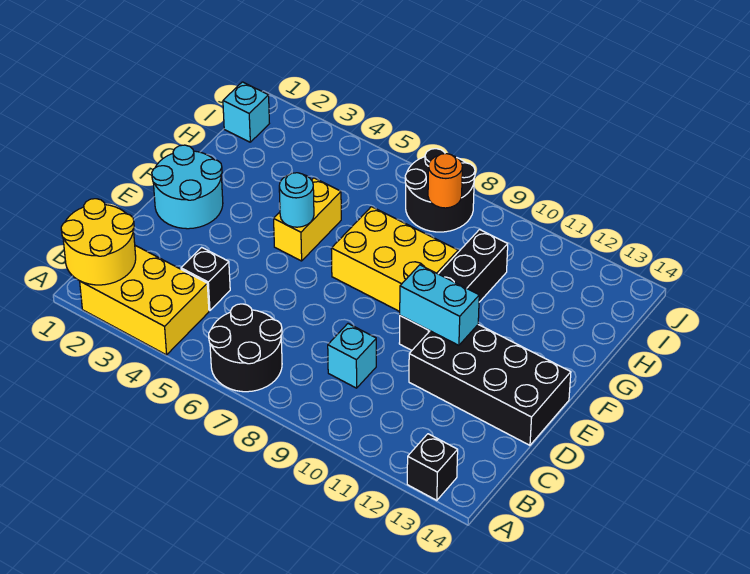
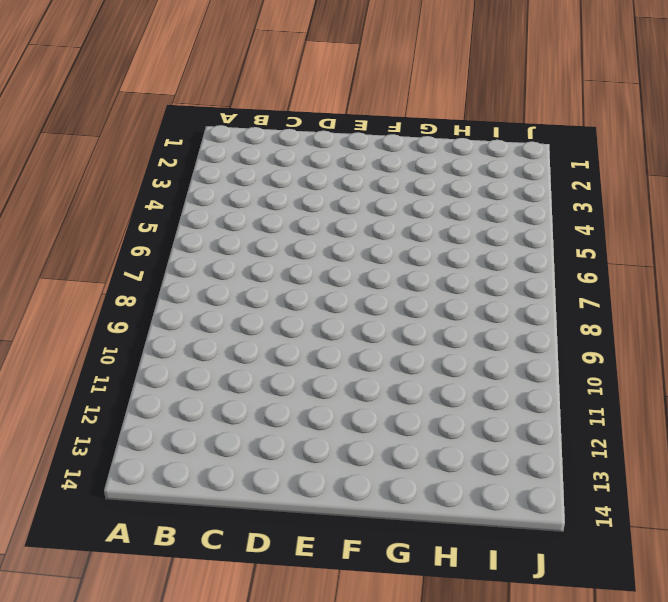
none -> yellow 2x3 brick [80,246,209,355]
none -> black 2x2 round brick [209,304,282,392]
none -> black 1x1 brick [407,434,458,500]

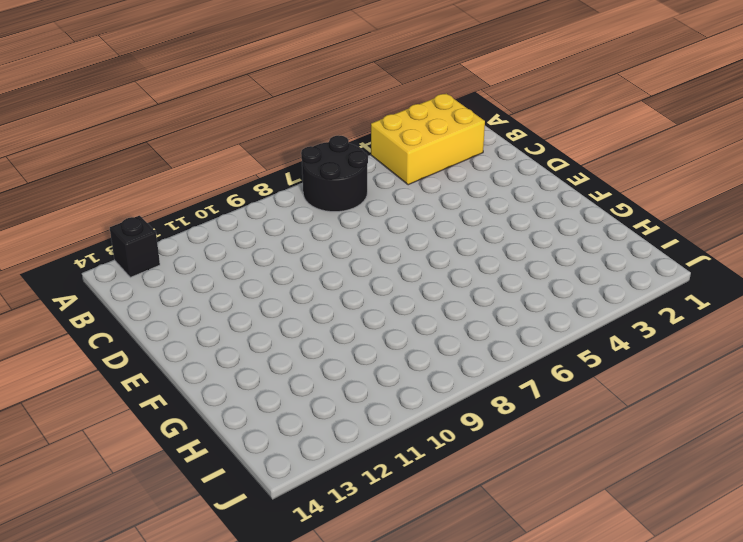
none -> black 1x1 brick [181,247,230,311]
none -> cyan 1x1 brick [328,324,376,388]
none -> black 2x4 brick [409,325,571,445]

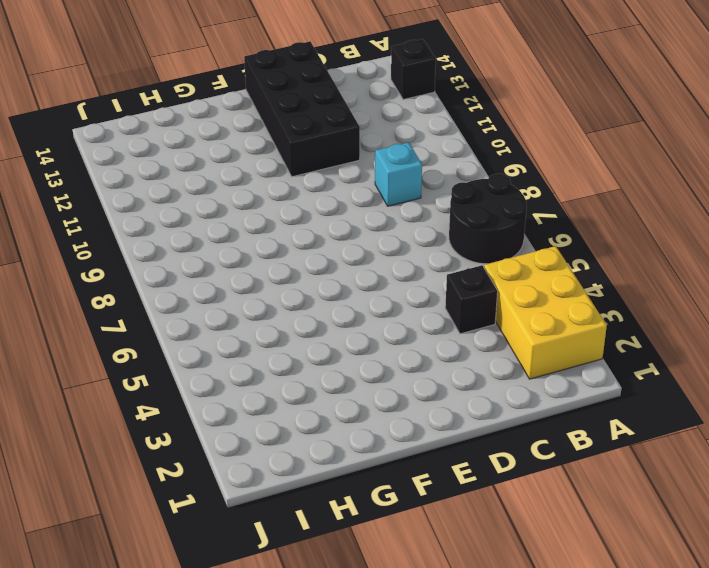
none -> cyan 2x2 round brick [152,145,223,229]
none -> black 1x4 brick [399,230,508,350]
none -> yellow 1x2 brick [274,178,341,261]

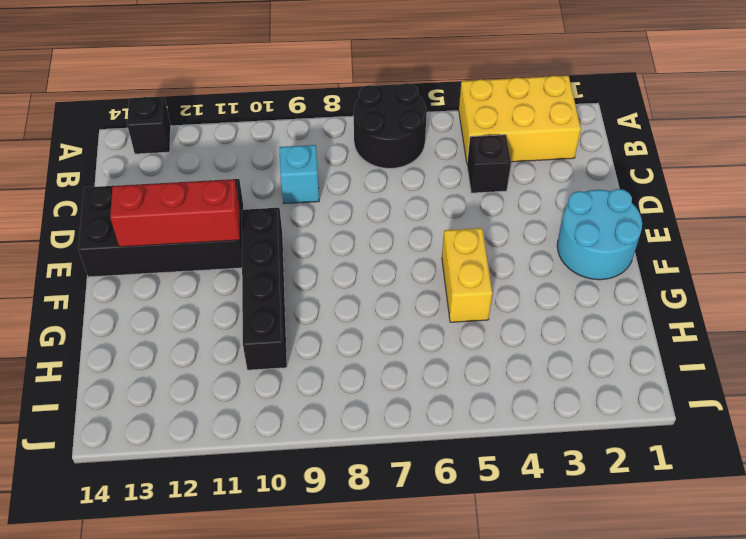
red 1x3 brick [110,180,240,247] -> cyan 1x2 brick [400,265,479,345]
none -> yellow 2x3 brick [331,207,458,312]
none -> cyan 1x1 brick [223,82,269,142]
none -> black 2x2 round brick [405,149,475,232]

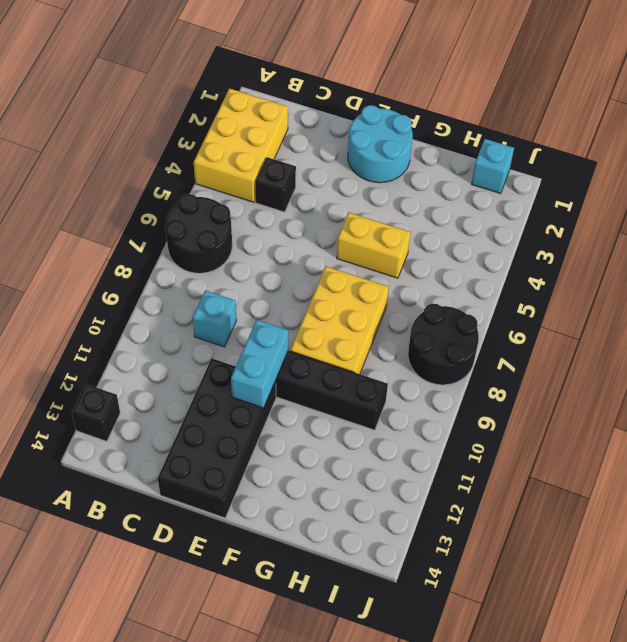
none -> yellow 2x2 round brick [61,199,136,285]
none -> cyan 1x1 round brick [279,173,314,227]
none -> orange 1x1 round brick [428,154,462,208]

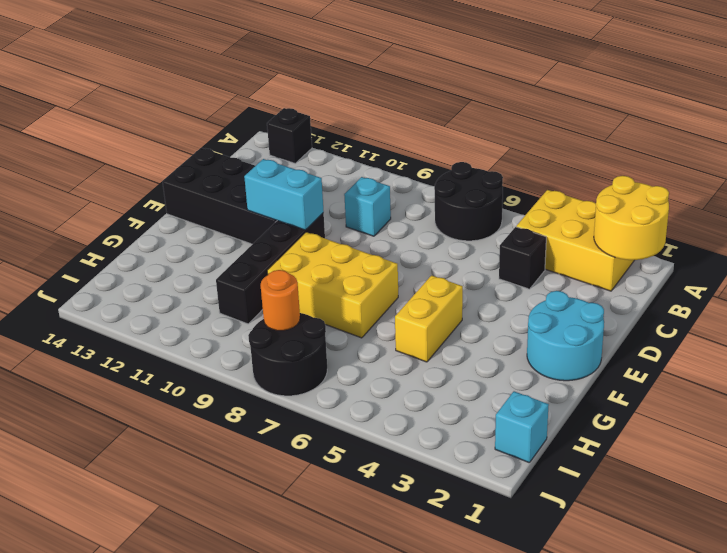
none -> cyan 1x1 round brick [279,173,314,227]

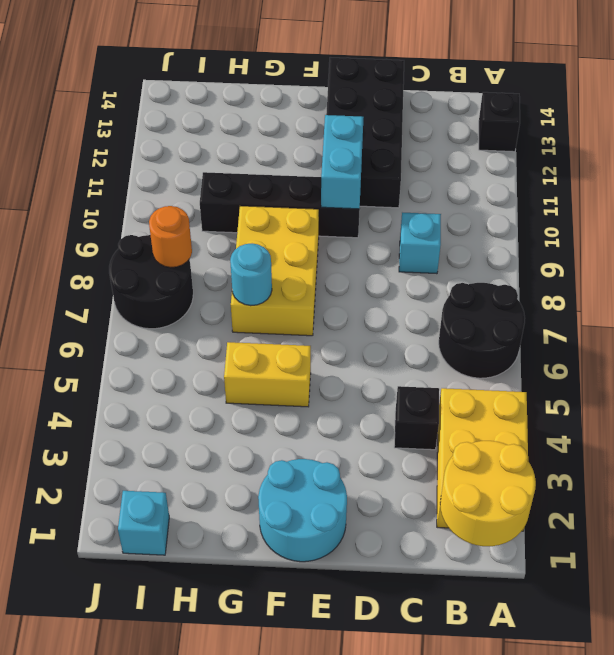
cyan 1x1 round brick [230,244,272,306] -> cyan 1x1 round brick moved to [279,173,314,227]

